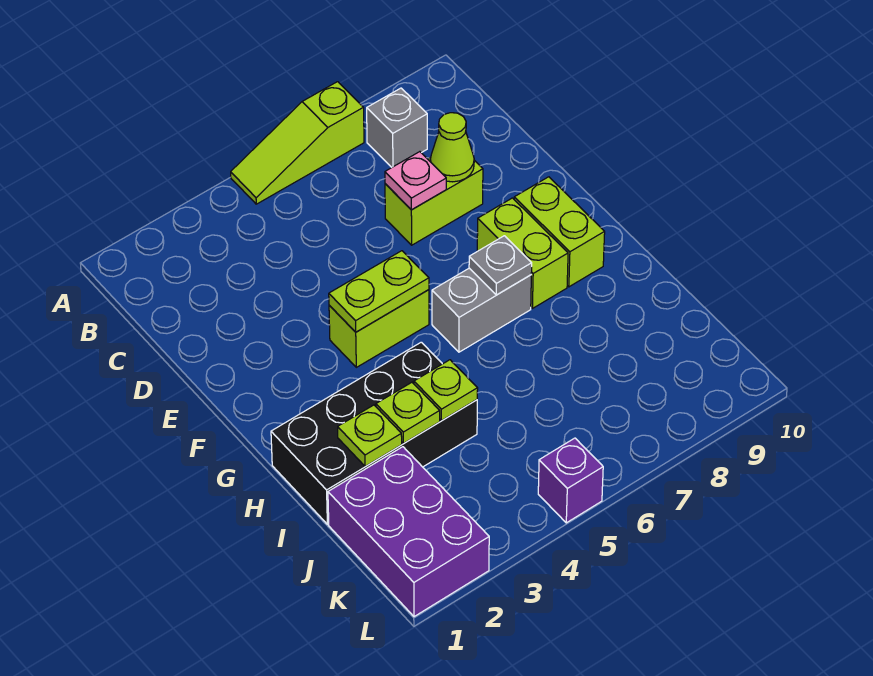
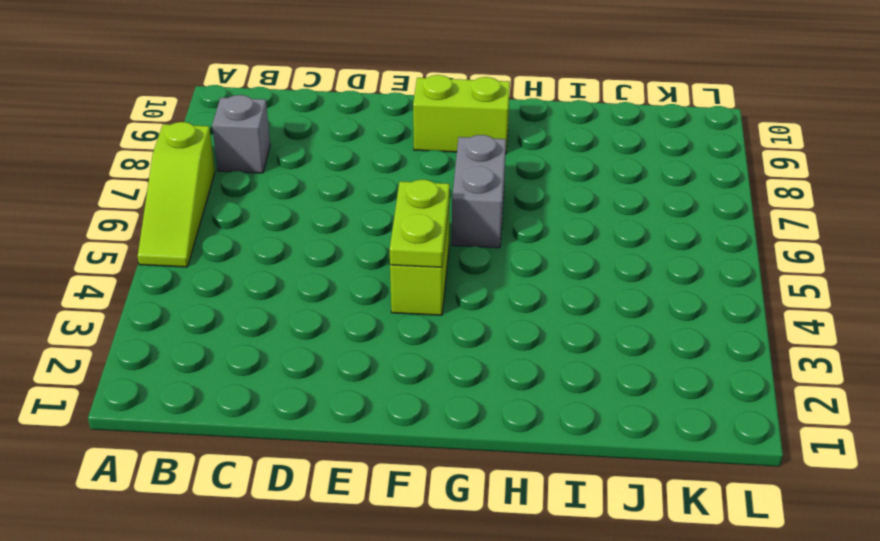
none -> lime 1x2 brick [385,158,483,245]
none -> lime 1x2 brick [477,198,568,308]
none -> black 2x4 brick [271,342,477,524]

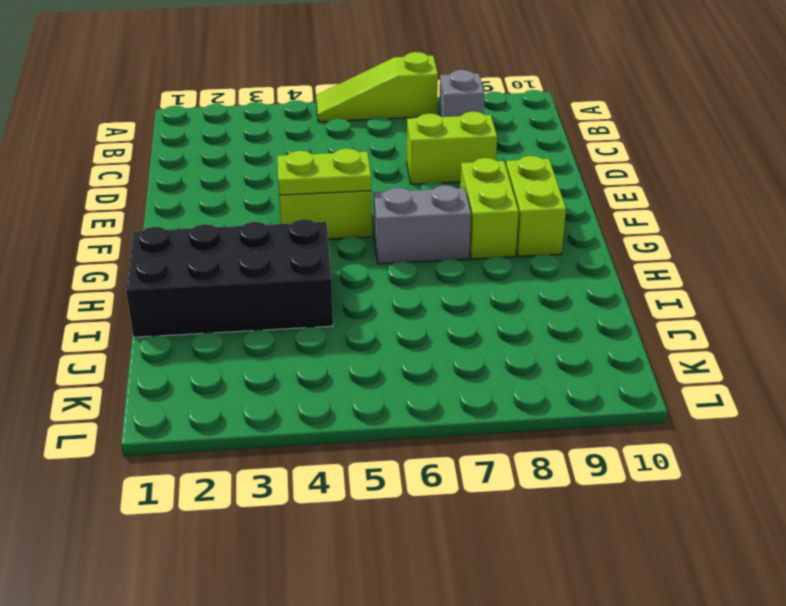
none -> purple 2x3 brick [328,447,489,617]
none -> purple 1x1 brick [538,438,603,523]
none -> pink 1x1 plate [385,152,446,210]

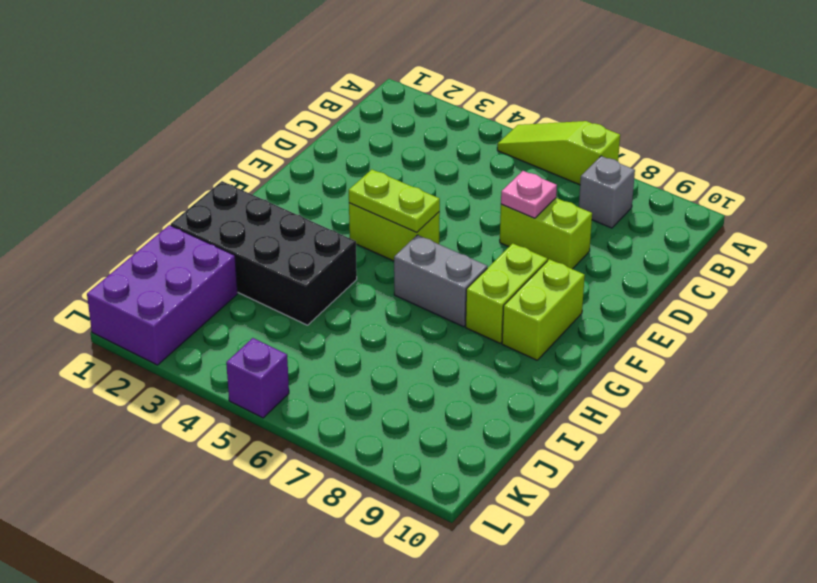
none -> lime 1x1 cone [430,113,474,182]
none -> grey 1x1 plate [469,236,532,295]
none -> lime 1x1 plate [338,405,402,467]

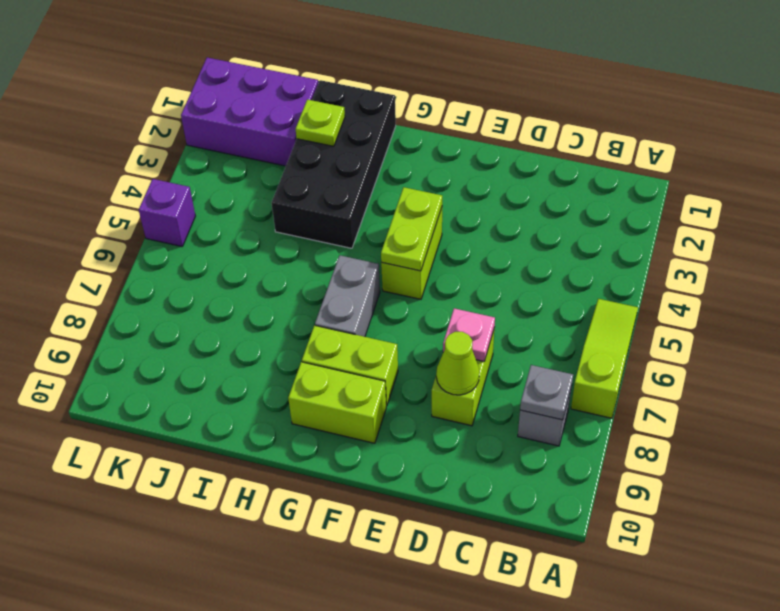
grey 1x1 plate [520,365,573,420] -> grey 1x1 plate moved to [469,236,532,295]
none -> lime 1x1 plate [376,382,440,443]
none -> lime 1x1 plate [414,360,478,421]

